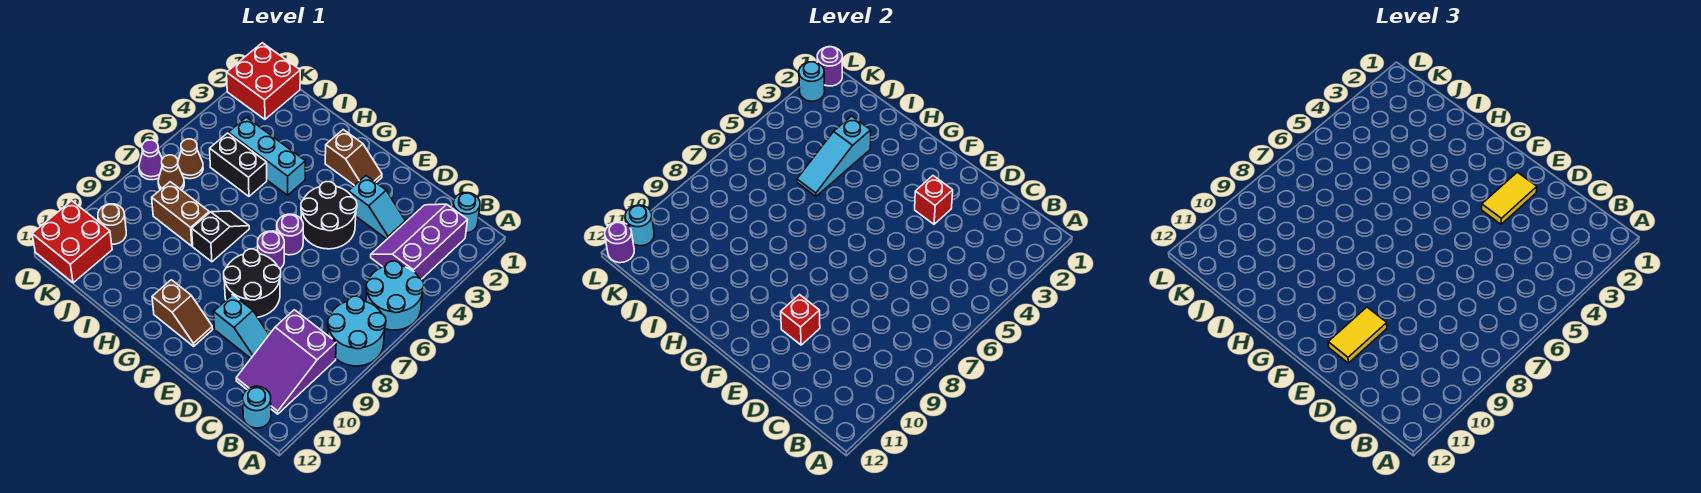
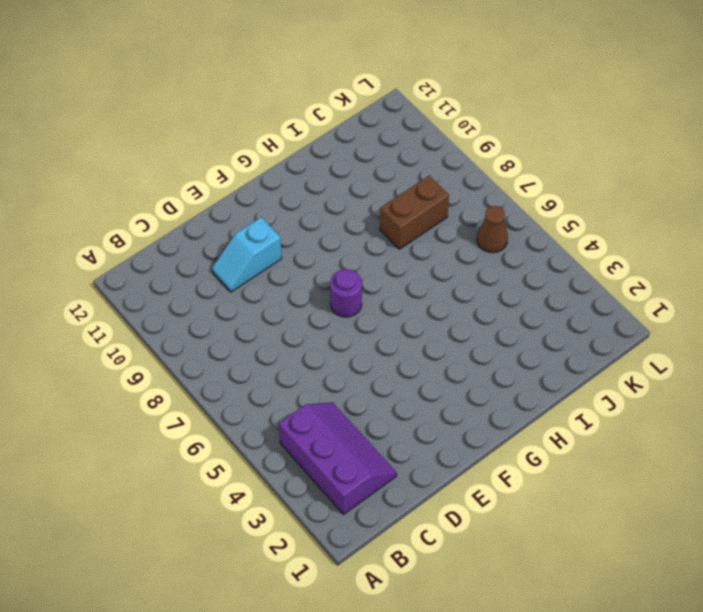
none -> cyan 2x2 round brick [366,261,424,330]
none -> cyan 2x2 round brick [328,296,386,366]
none -> cyan 1x1 round brick [453,193,480,233]
none -> purple 2x3 slope [236,310,336,414]

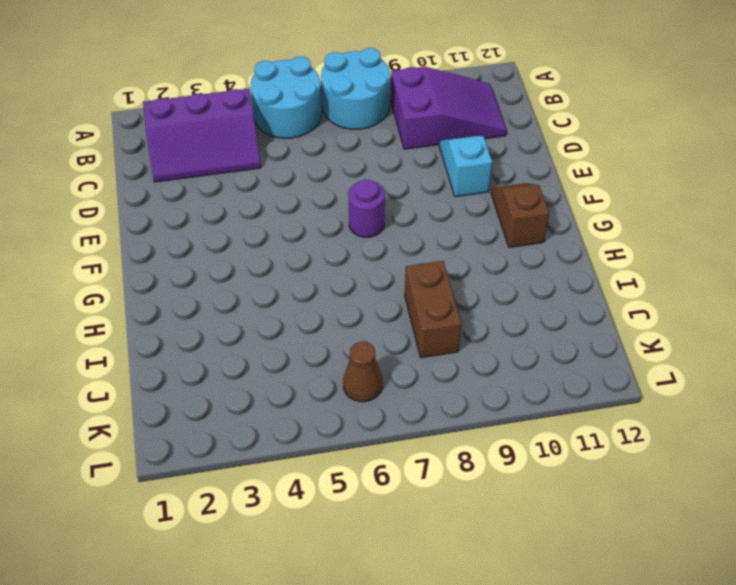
none -> cyan 1x1 round brick [453,193,480,233]
none -> cyan 1x1 round brick [243,386,271,428]
none -> cyan 1x2 slope [348,176,405,239]
none -> black 2x2 round brick [301,182,357,249]

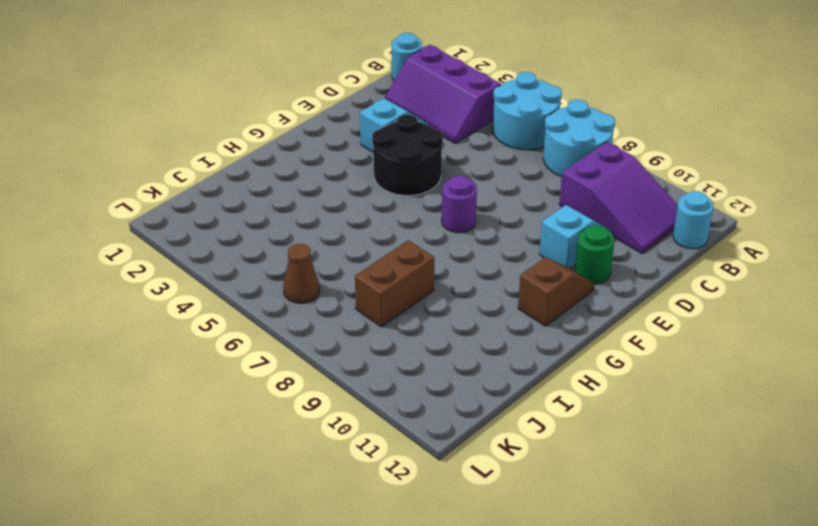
green 1x1 round brick [575,225,614,284] -> none
none -> black 2x2 round brick [224,249,281,317]
none -> brown 1x2 slope [325,130,382,186]
none -> purple 1x1 round brick [277,214,303,255]
none -> cyan 1x3 brick [228,117,305,195]

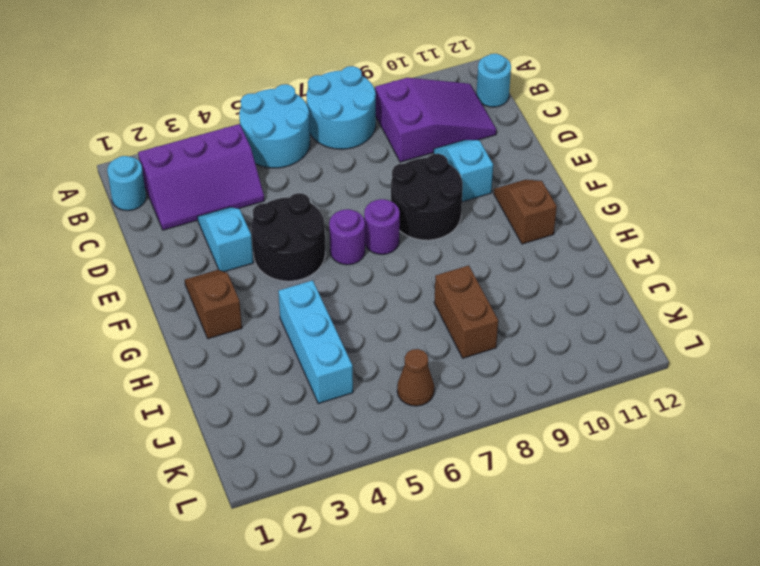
none -> black 1x2 slope [192,211,249,262]
none -> black 1x2 brick [210,133,267,196]
none -> red 2x2 brick [227,43,300,119]
none -> brown 1x1 cone [158,155,184,190]

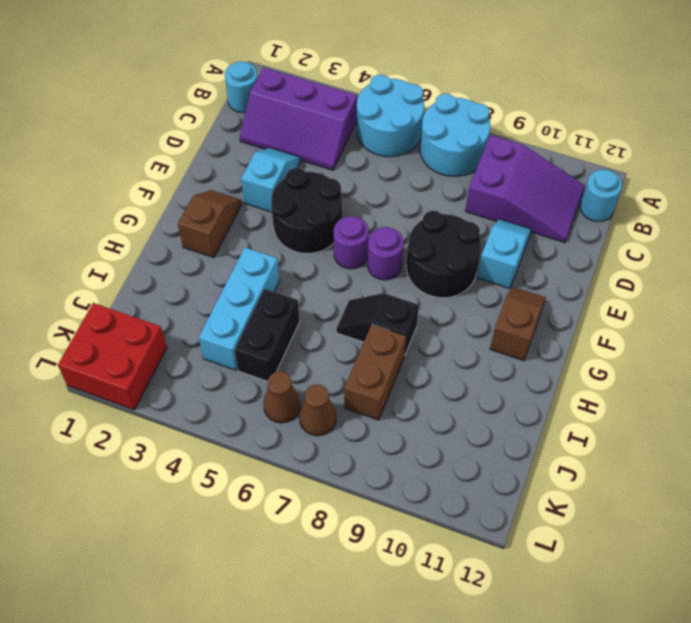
none -> brown 1x1 round brick [98,204,126,244]
none -> red 2x2 brick [32,201,112,283]
none -> purple 1x1 cone [139,140,162,180]
none -> red 1x1 brick [915,176,953,224]

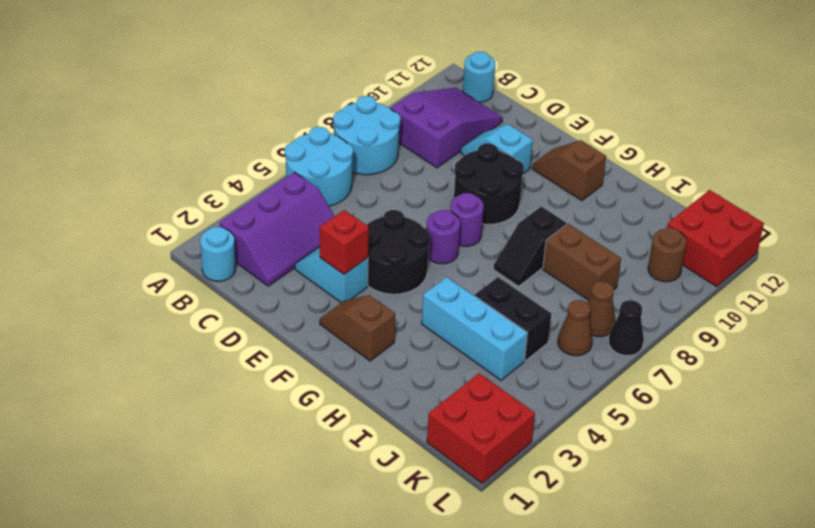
black 1x1 cone [609,300,644,355] -> purple 1x1 cone [139,140,162,180]
none -> red 1x1 brick [781,295,820,345]
none -> cyan 1x3 slope [797,116,871,196]
none -> purple 1x1 round brick [817,47,842,86]
none -> cyan 1x1 round brick [799,62,825,101]

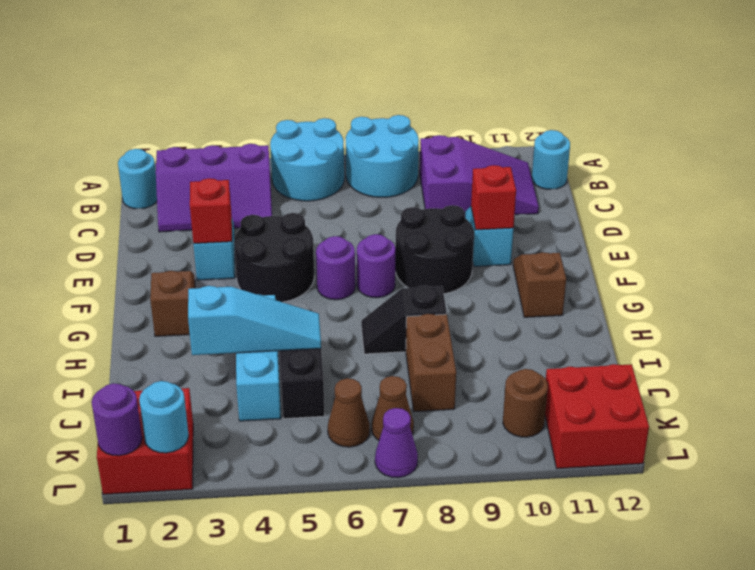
none -> cyan 1x1 round brick [625,205,654,246]
none -> purple 1x1 round brick [605,222,634,263]
none -> yellow 1x2 tile [1482,172,1537,224]
none -> yellow 1x2 tile [1328,307,1387,363]

